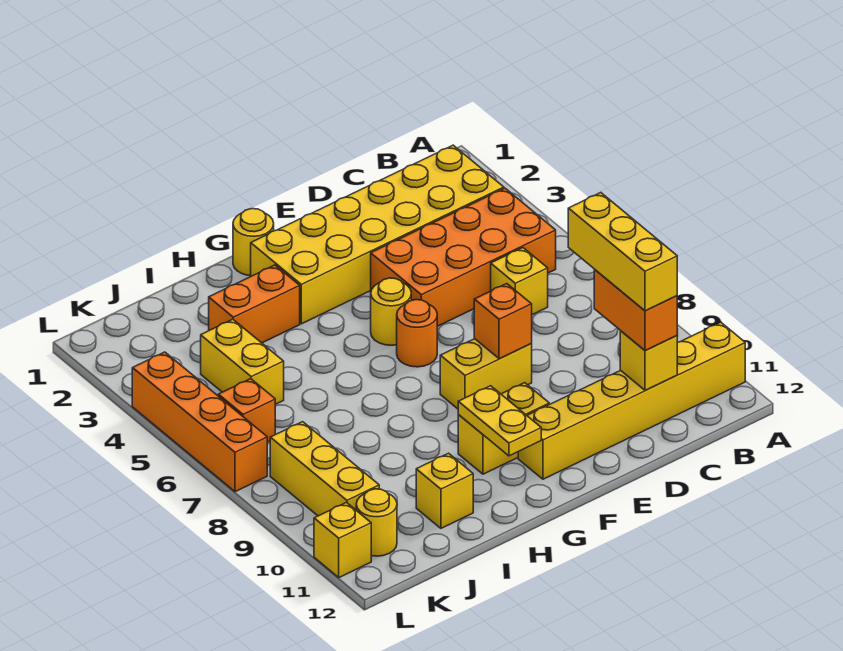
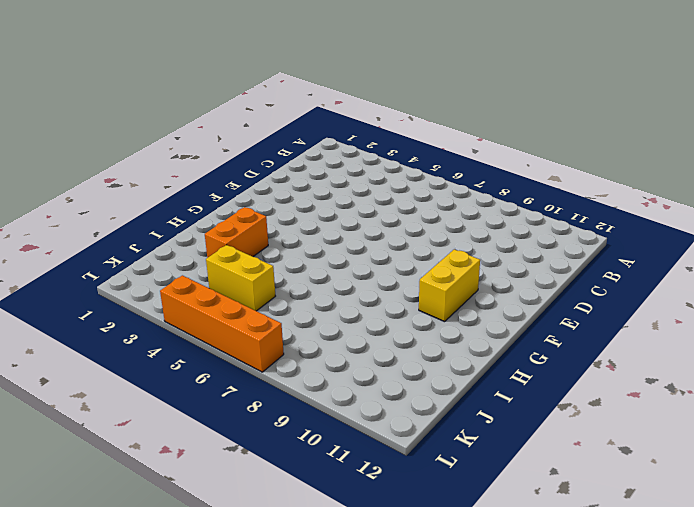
none -> yellow 1x6 brick [518,322,745,479]
none -> yellow 2x6 brick [251,145,504,324]
none -> orange 2x4 brick [371,188,556,326]

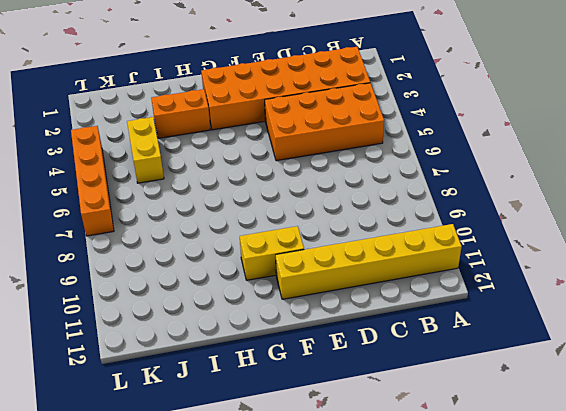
orange 2x6 brick [201,47,370,130] -> yellow 2x6 brick [251,145,504,324]
none -> yellow 1x1 brick [491,248,548,315]
none -> yellow 1x2 brick [440,339,532,409]
none -> yellow 1x1 round brick [371,278,411,345]

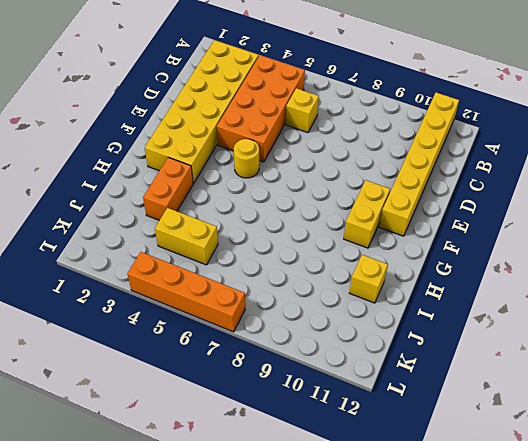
none -> yellow 1x2 brick [440,339,532,409]
none -> orange 1x1 round brick [397,300,437,367]
none -> yellow 1x1 round brick [233,209,274,276]

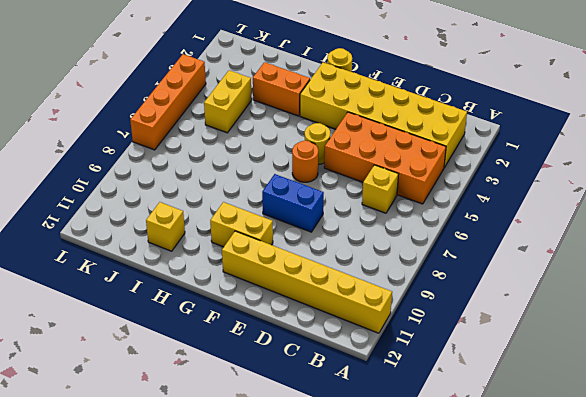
blue 1x2 brick [262,174,324,232] -> yellow 1x2 brick [440,339,532,409]
none -> orange 1x1 brick [218,379,275,442]
none -> yellow 1x3 brick [270,422,379,516]
none -> yellow 1x1 round brick [356,489,397,556]

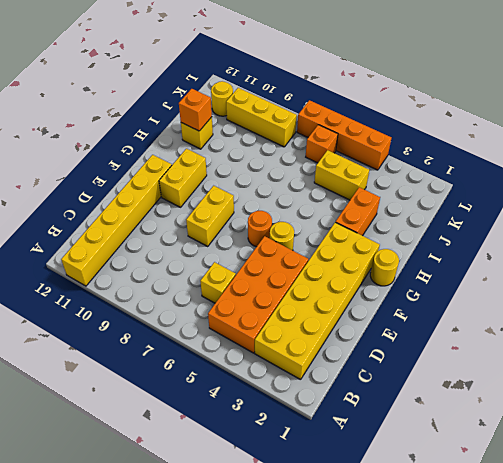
orange 1x1 brick [179,89,212,131] -> orange 1x1 brick moved to [474,284,532,359]
none -> yellow 1x1 brick [314,503,371,577]
none -> yellow 1x1 brick [620,331,677,390]
none -> yellow 1x2 plate [458,386,541,456]

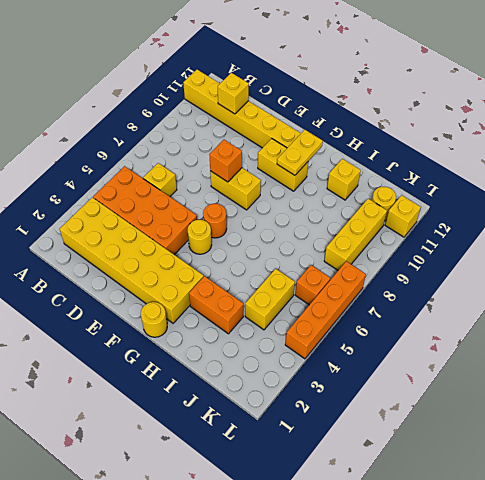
none -> orange 1x2 brick [594,270,677,350]
none -> yellow 1x3 brick [568,193,677,311]

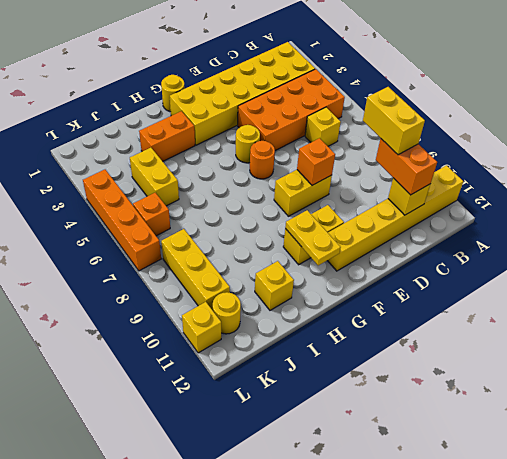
yellow 1x2 brick [363,87,425,155] -> yellow 1x3 brick [568,193,677,311]

